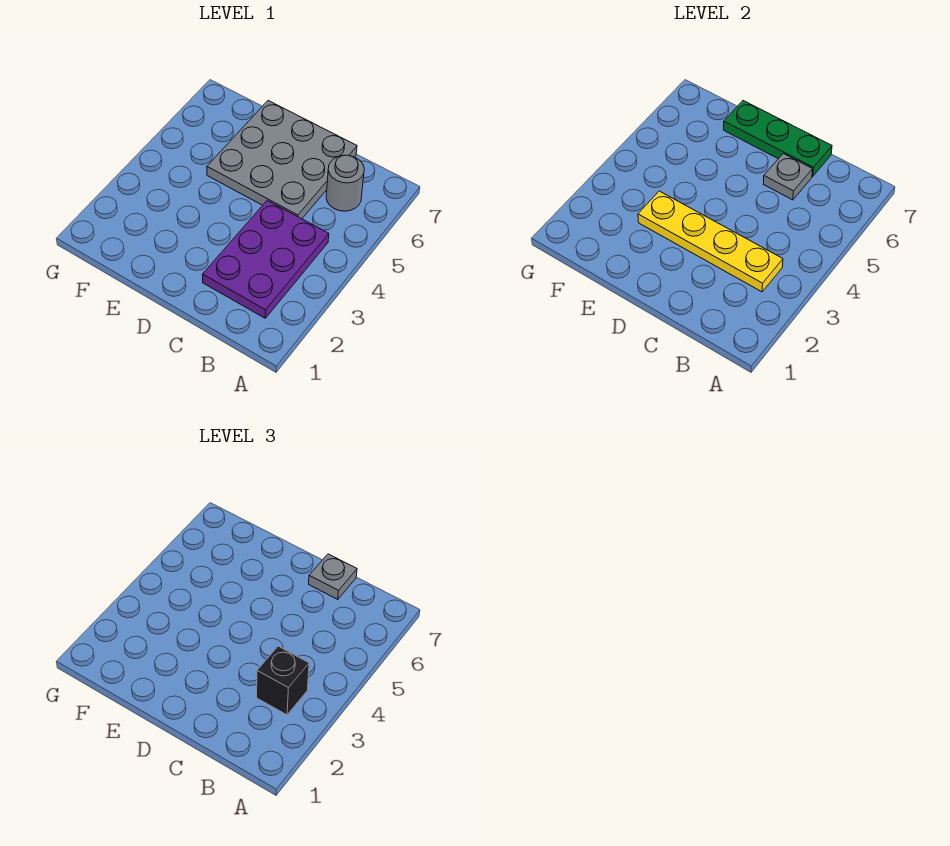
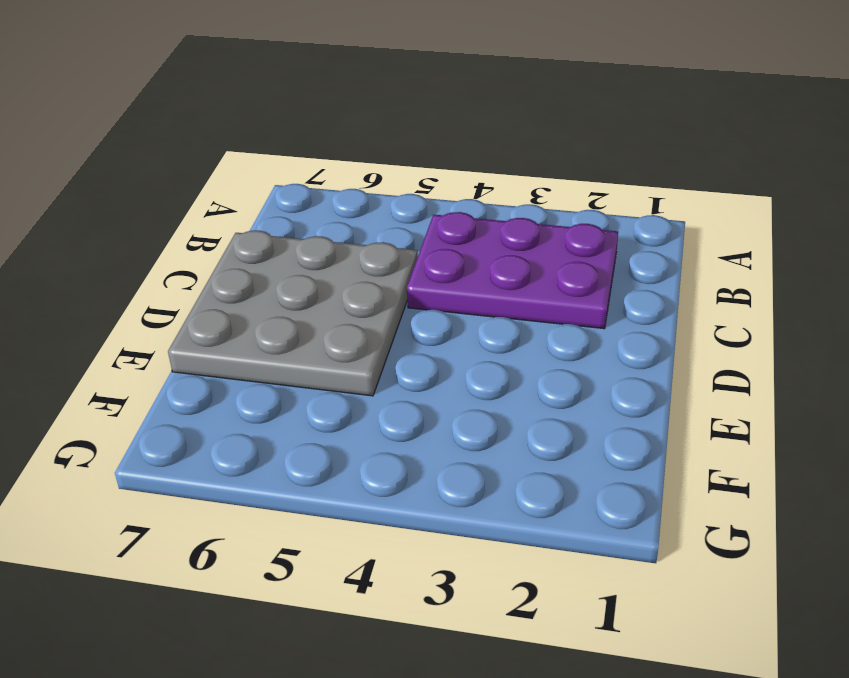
none -> grey 1x1 round brick [326,155,364,211]
none -> yellow 1x4 plate [638,191,783,292]

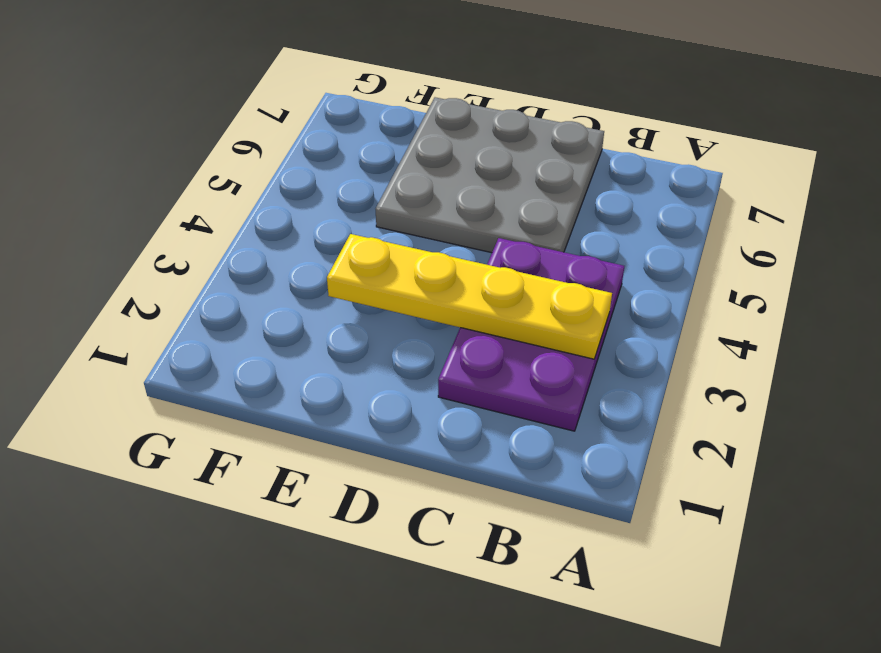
none -> grey 1x1 round brick [326,155,364,211]
none -> grey 1x1 plate [764,154,813,200]

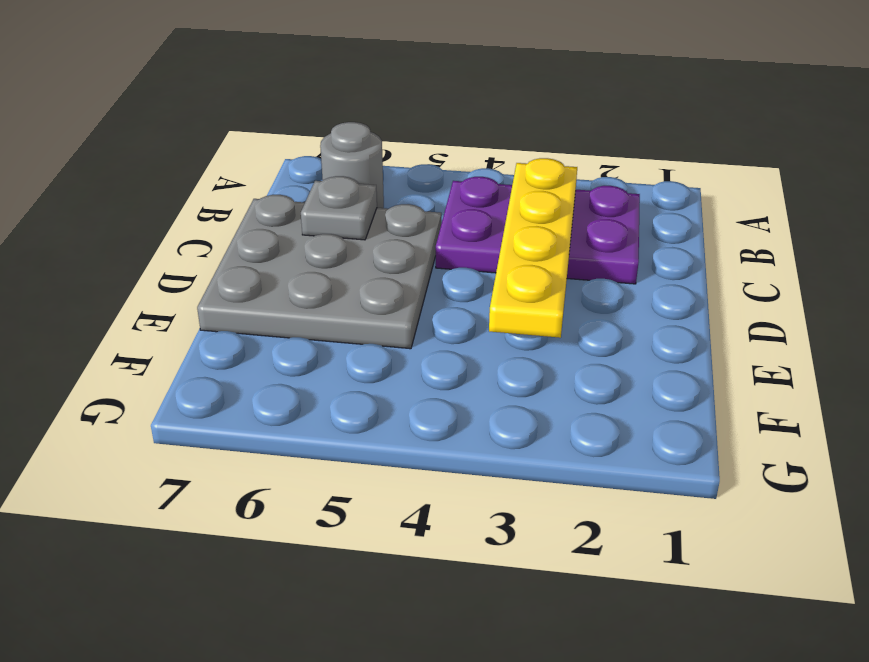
none -> green 1x3 plate [724,101,832,177]
none -> black 1x1 brick [257,646,309,715]

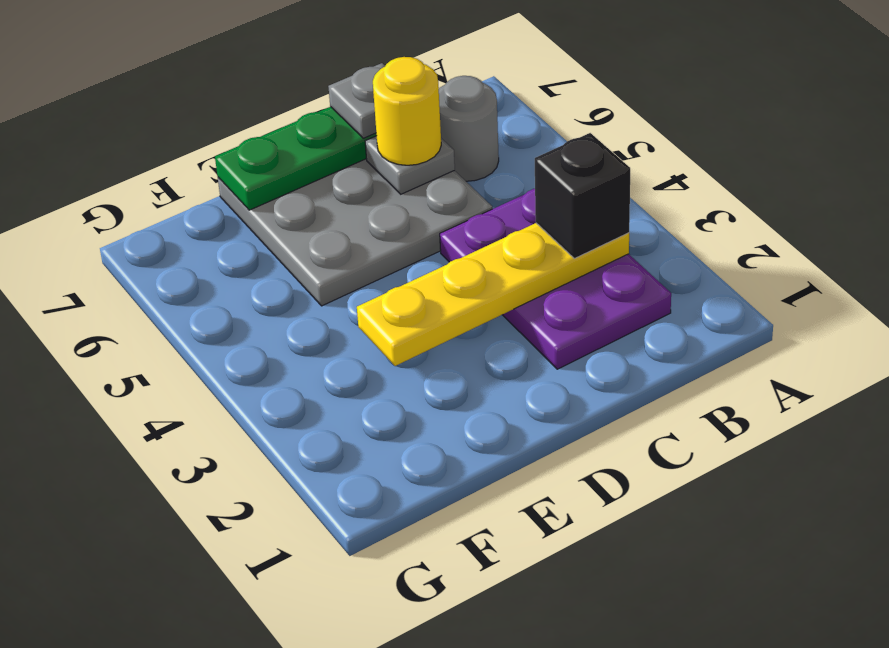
yellow 1x1 round brick [373,57,441,165] -> none

